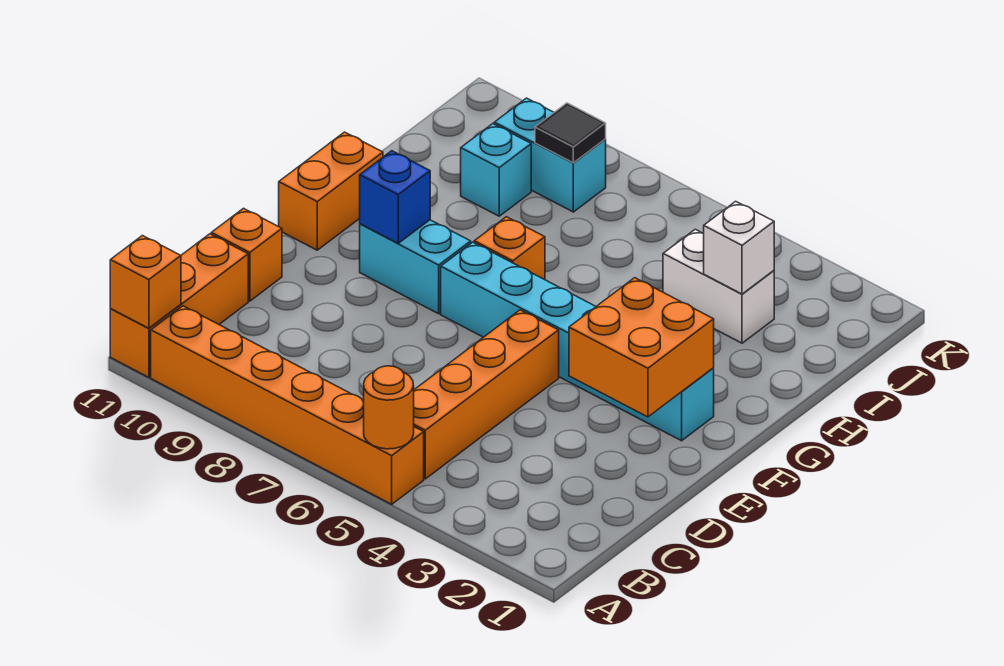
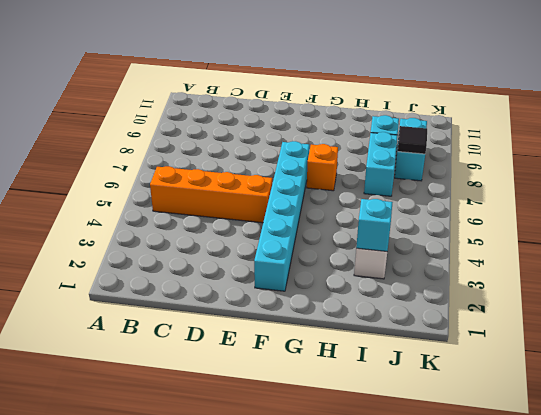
cyan 1x1 brick [356,199,393,251] -> white 1x1 brick [704,201,774,294]
cyan 1x2 brick [364,132,398,196] -> cyan 1x2 brick moved to [360,220,471,314]
none -> orange 1x6 brick [151,306,424,504]
none -> orange 1x3 brick [110,234,248,377]
none -> orange 1x1 brick [211,208,282,301]

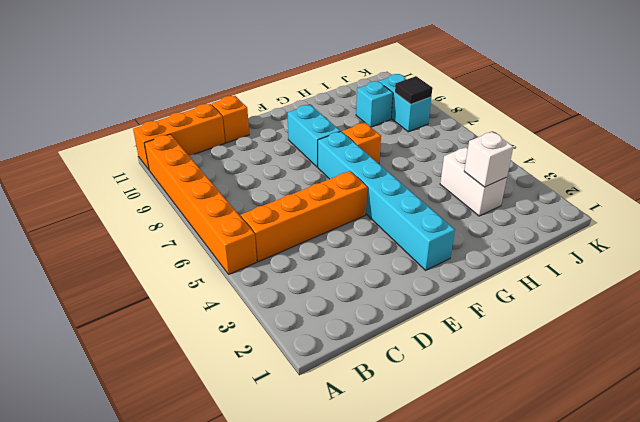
none -> orange 1x2 brick [279,132,383,250]
none -> orange 1x1 round brick [364,366,414,449]
none -> orange 1x1 brick [110,236,181,328]

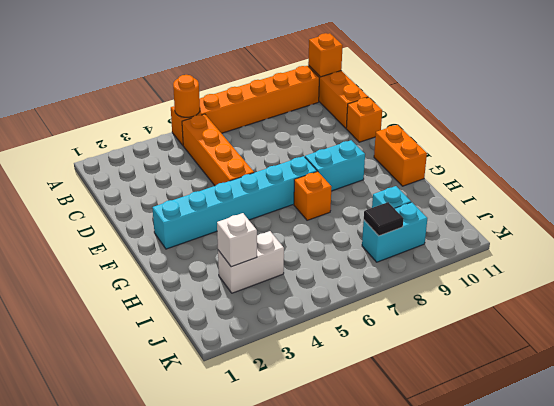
none -> orange 2x2 brick [569,278,714,417]
none -> blue 1x1 brick [360,151,430,243]

